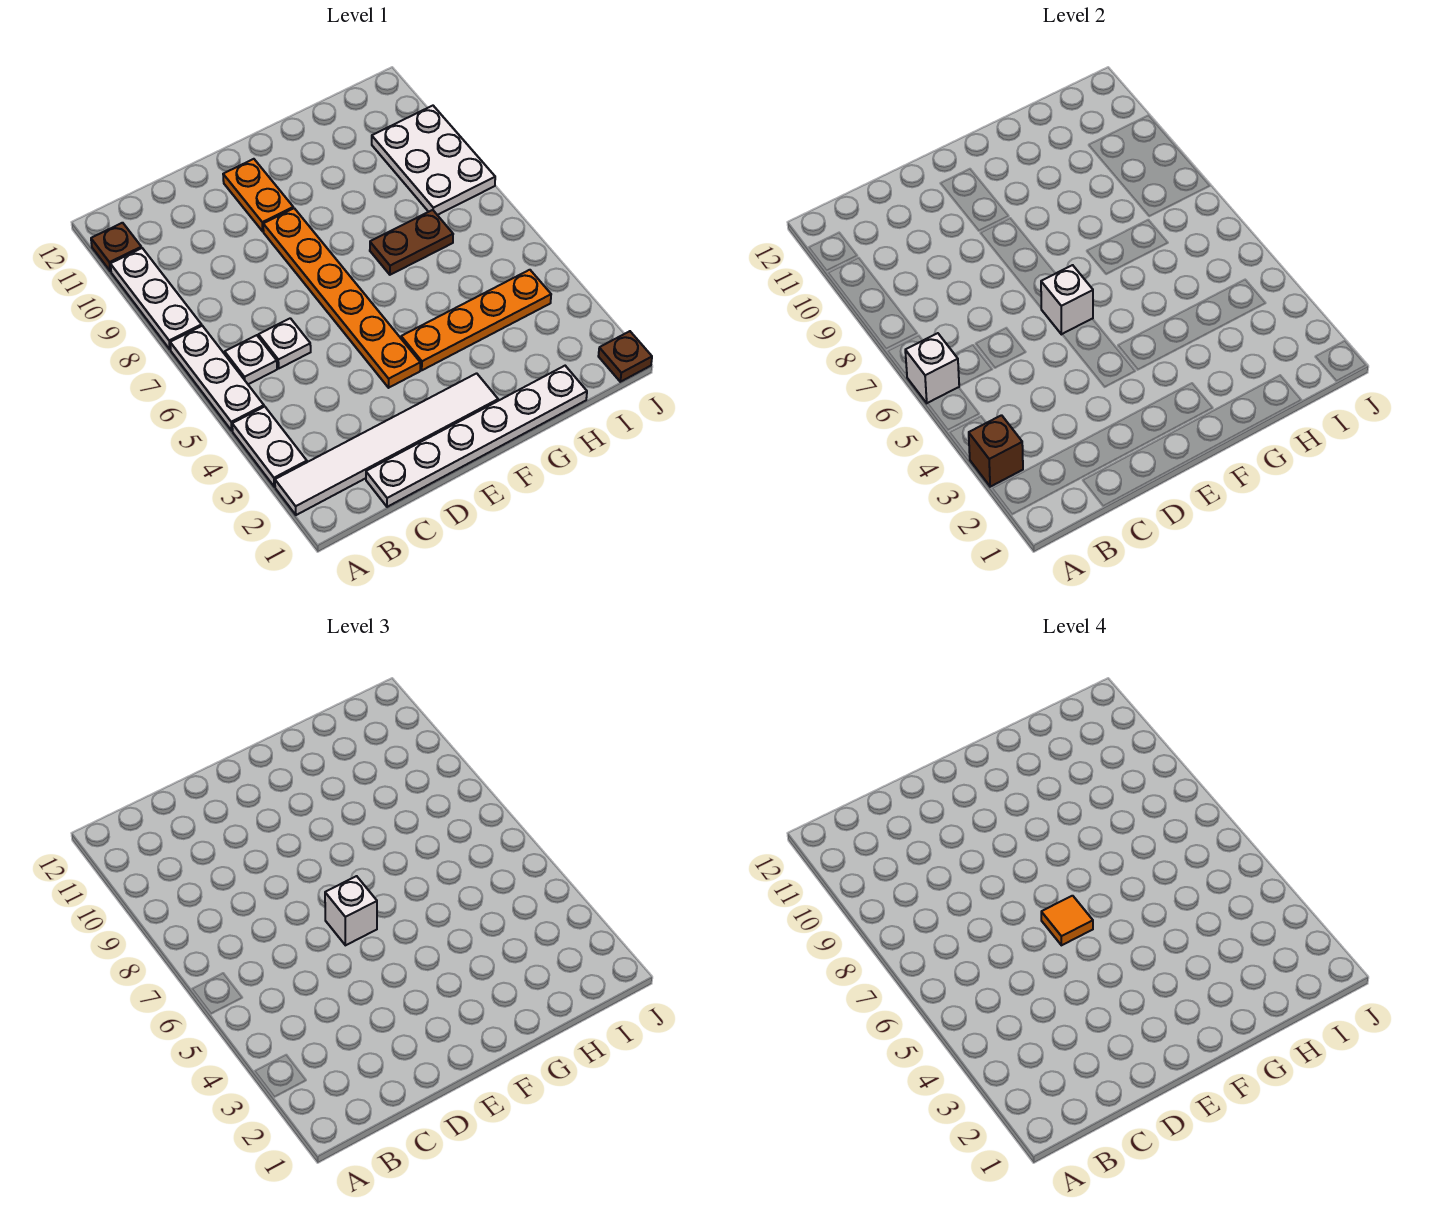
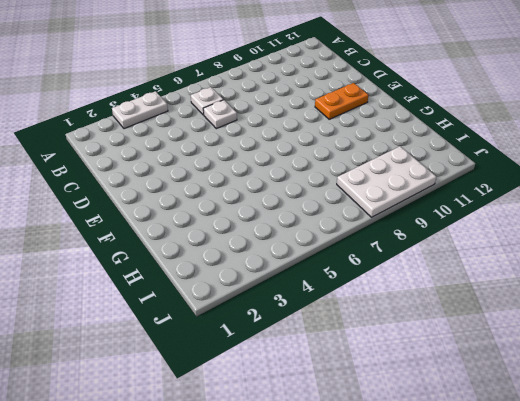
none -> white 1x6 tile [275,373,498,515]
none -> white 1x3 plate [170,326,264,431]
none -> white 1x3 plate [110,248,202,350]

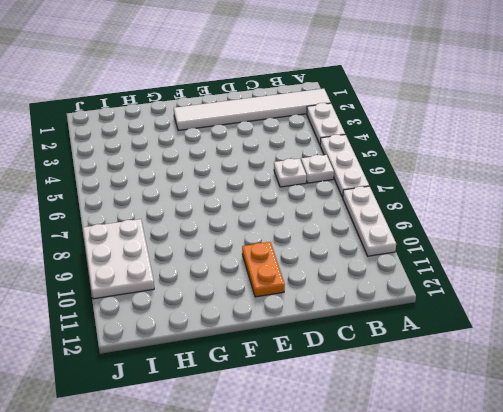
none -> brown 1x1 plate [91,223,141,271]
none -> white 1x6 plate [366,366,587,507]
none -> orange 1x6 plate [263,208,420,388]

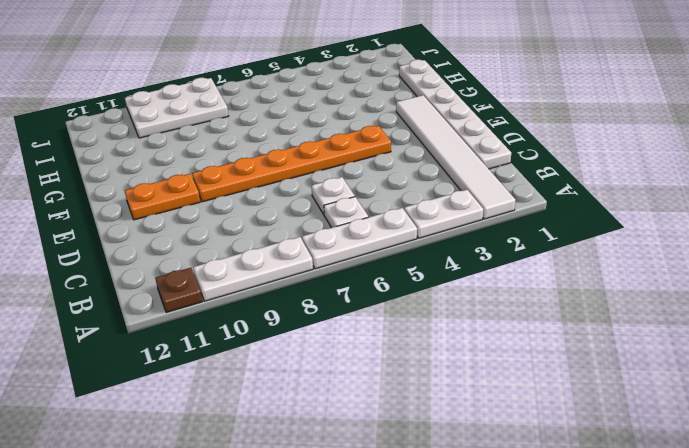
none -> orange 1x4 plate [401,270,551,370]
none -> brown 1x2 plate [370,210,453,275]
none -> brown 1x1 plate [598,331,652,382]

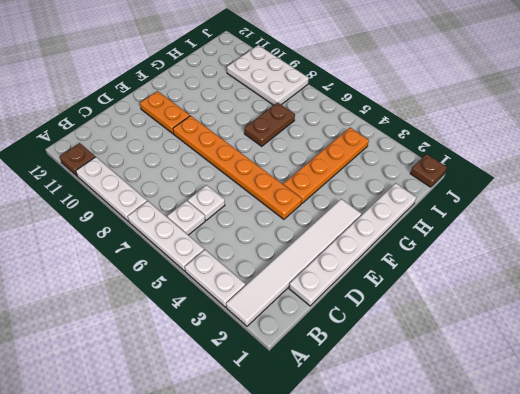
none -> brown 1x1 brick [969,415,1023,487]
none -> white 1x1 brick [905,333,959,403]
none -> white 1x1 brick [1041,265,1093,334]

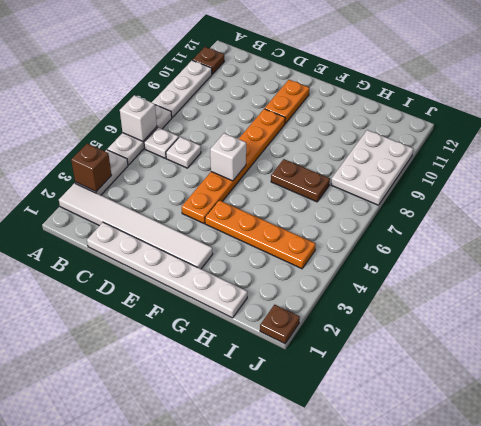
none -> white 1x1 brick [325,876,377,945]
none -> orange 1x1 tile [1041,896,1093,945]

